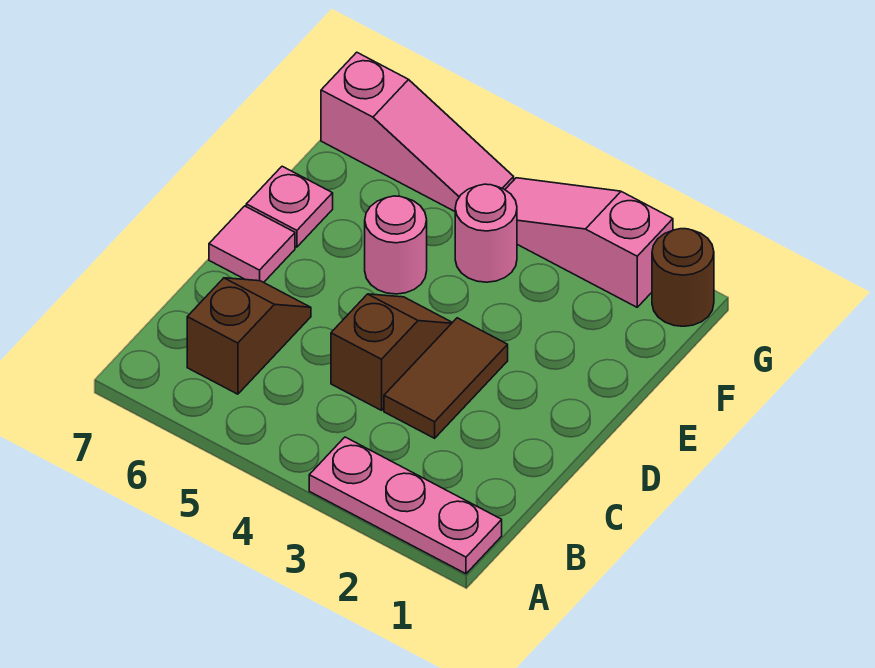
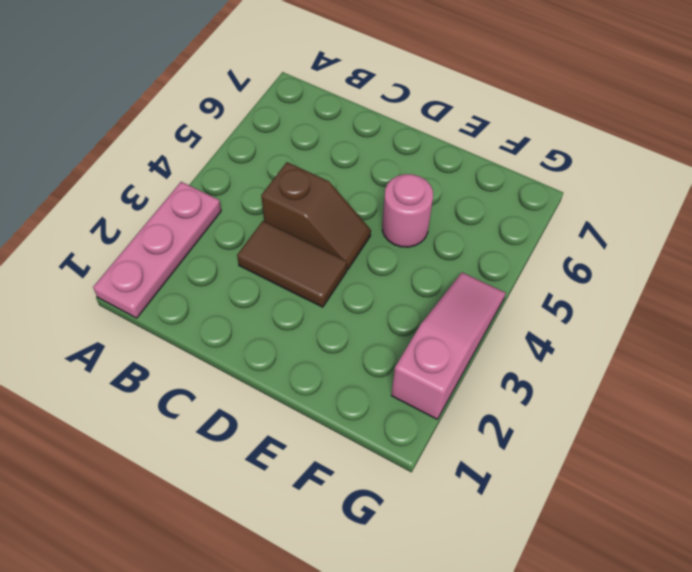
none -> brown 1x2 slope [187,278,311,394]
none -> pink 1x1 tile [209,206,295,282]

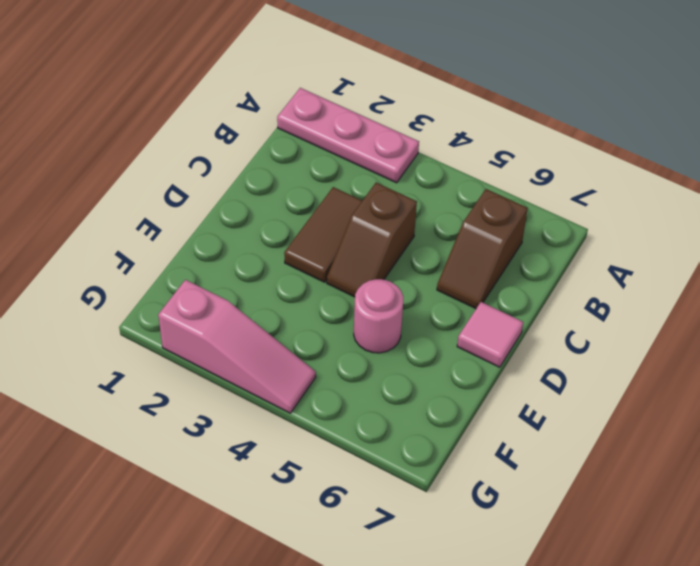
none -> pink 1x1 plate [246,166,333,247]
none -> pink 1x1 round brick [455,184,517,282]

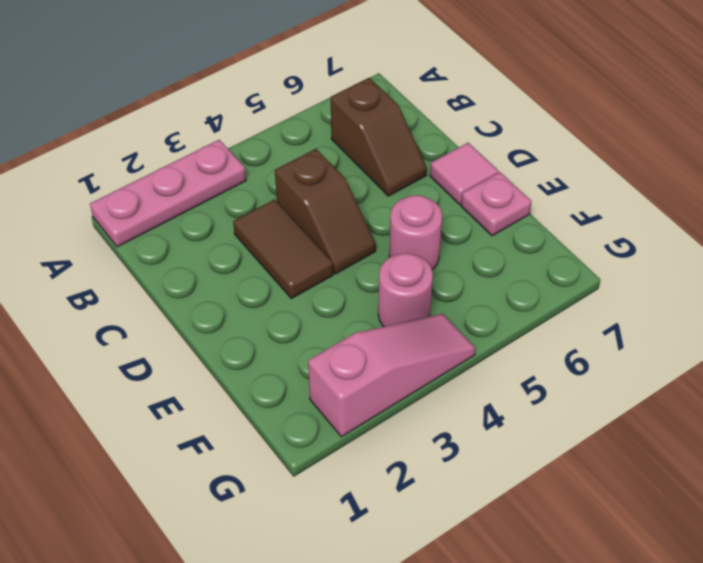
none -> brown 1x1 round brick [652,229,714,326]
none -> pink 1x3 slope [321,52,514,211]

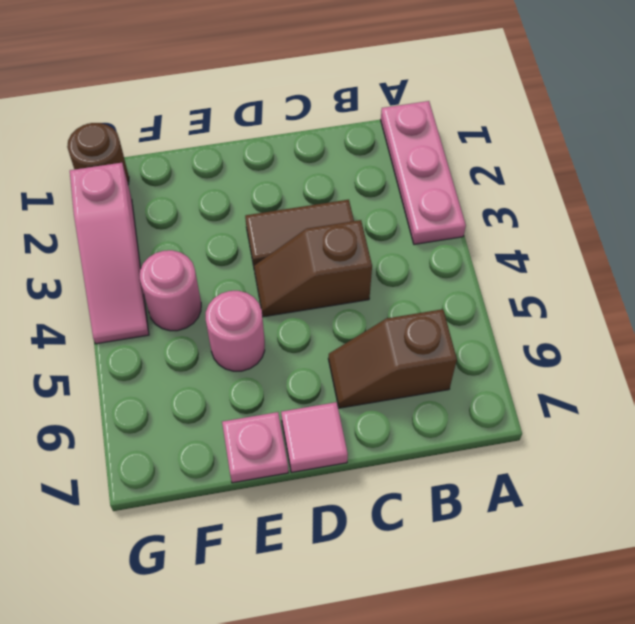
none -> pink 1x3 slope [321,52,514,211]

